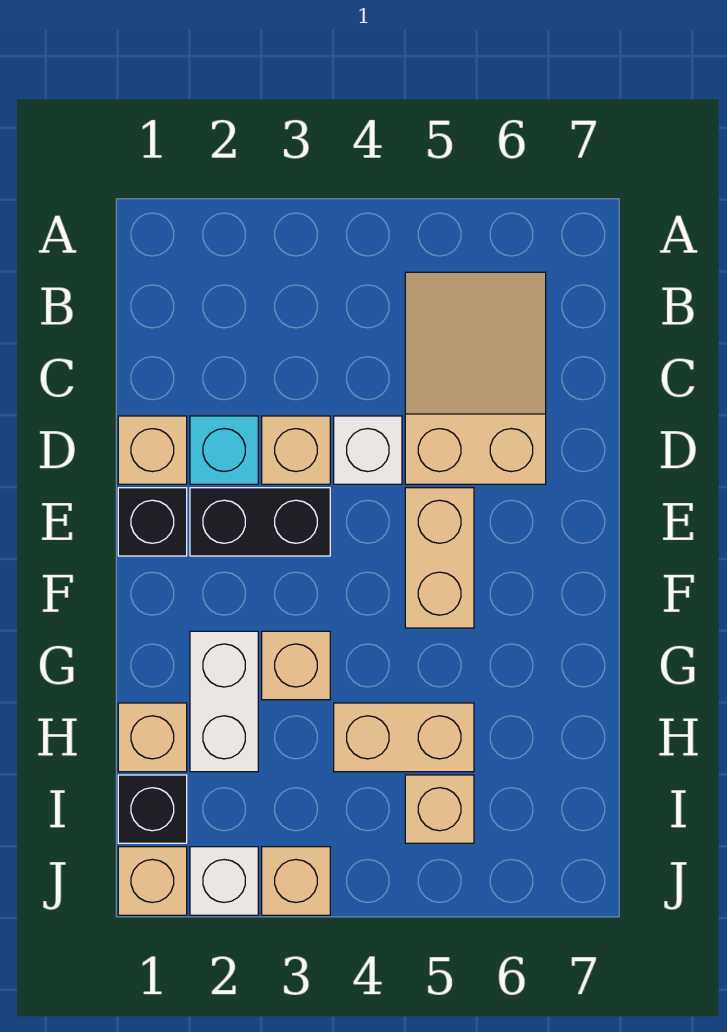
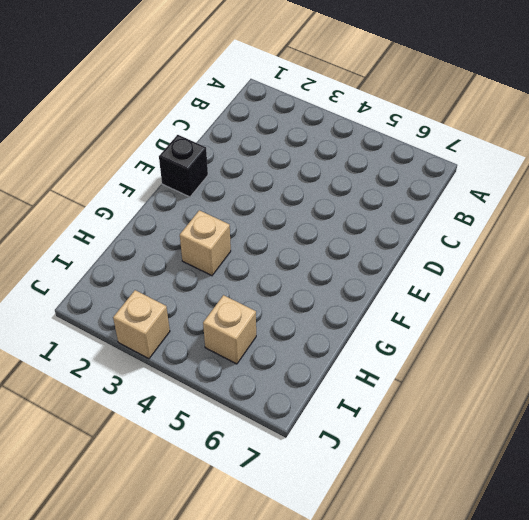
none -> tan 2x3 slope [405,272,546,484]
none -> tan 1x1 brick [118,416,187,484]
none -> cyan 1x1 brick [190,416,258,484]

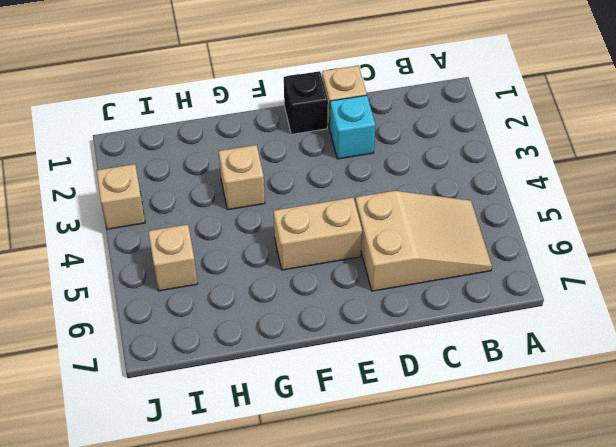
none -> tan 1x1 brick [262,416,330,484]
none -> white 1x1 brick [334,416,402,484]
none -> black 1x2 brick [190,488,330,556]

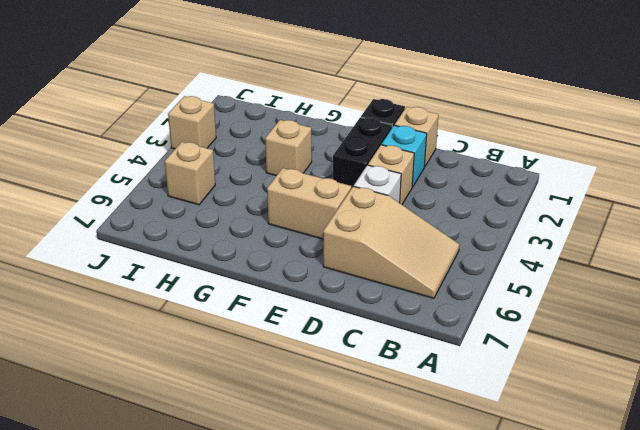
none -> white 1x2 brick [190,631,258,772]
none -> tan 1x1 brick [118,703,187,772]
none -> tan 1x2 brick [334,703,474,772]

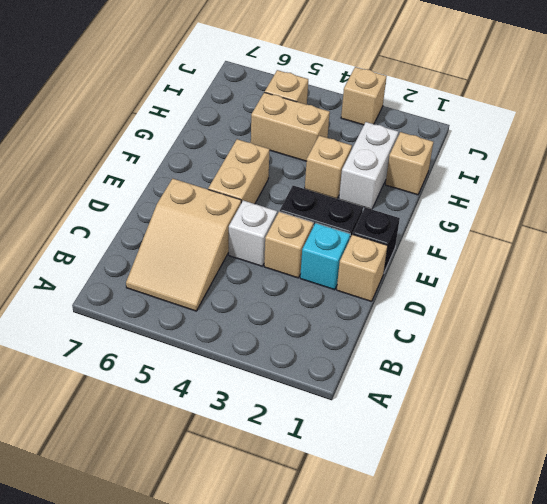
none -> black 1x1 brick [118,775,187,843]
none -> tan 1x1 brick [118,847,187,915]
none -> white 1x1 brick [190,847,258,915]

